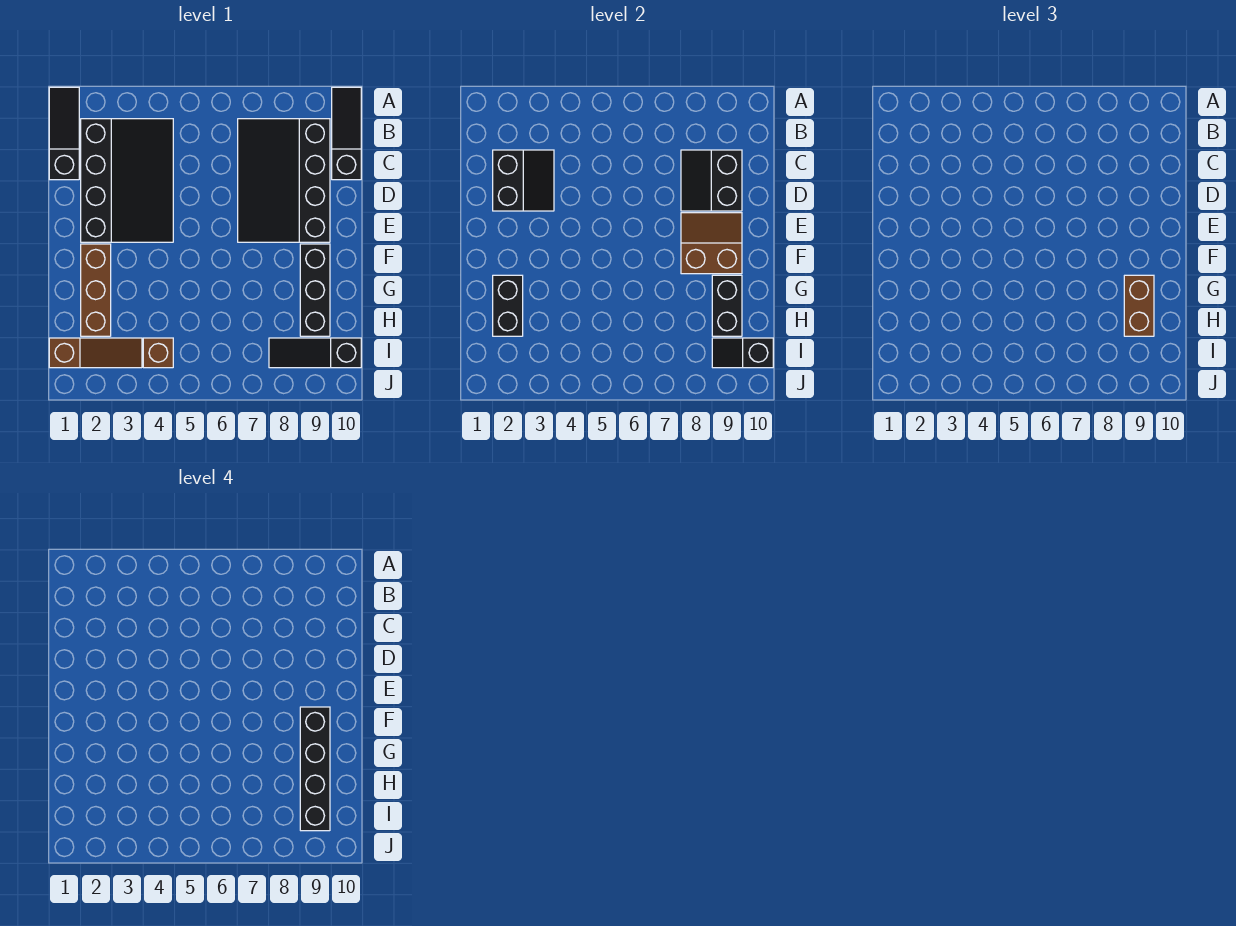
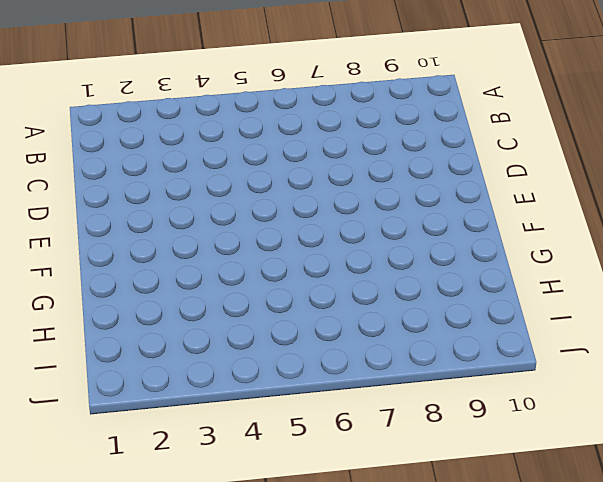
none -> black 1x3 slope [49,87,79,180]
none -> black 1x3 slope [332,87,361,180]
none -> black 3x4 slope [81,119,173,242]

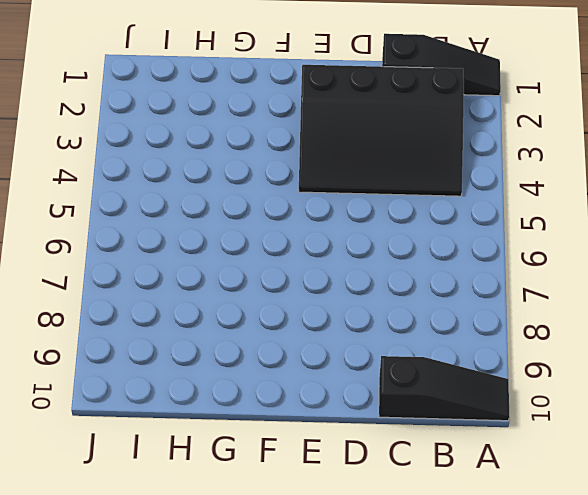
none -> black 3x4 slope [238,119,330,242]
none -> brown 1x3 brick [81,244,111,336]
none -> black 1x3 brick [300,244,330,336]

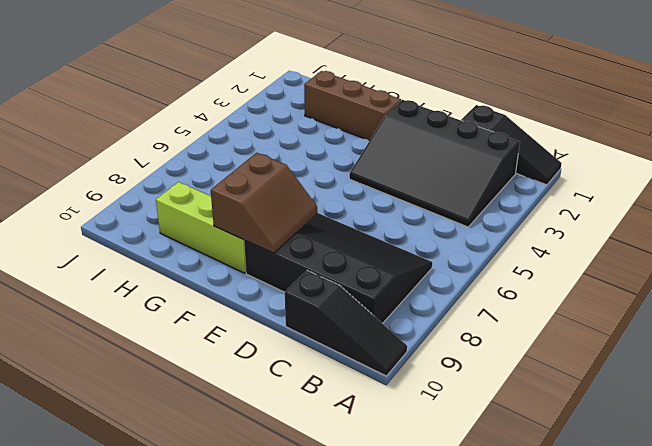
lime 1x3 brick [156,182,246,273] -> black 1x3 brick [300,244,330,336]
none -> brown 1x3 slope [49,338,142,368]
none -> brown 1x1 brick [143,338,173,368]
none -> black 1x3 slope [269,338,361,368]

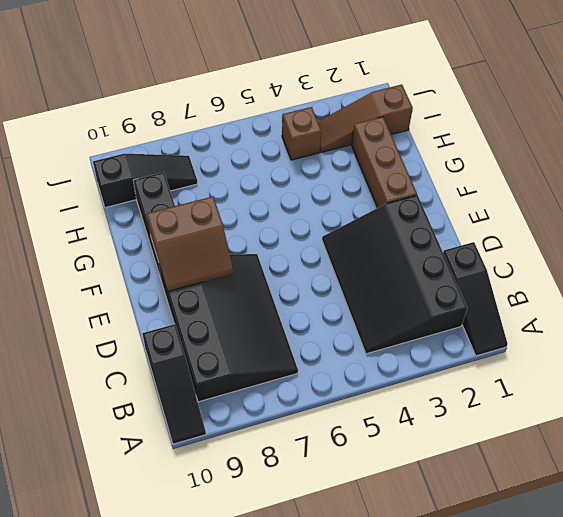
none -> black 2x2 slope [493,150,554,211]
none -> black 2x2 slope [681,150,742,211]
none -> black 1x2 brick [493,275,523,336]

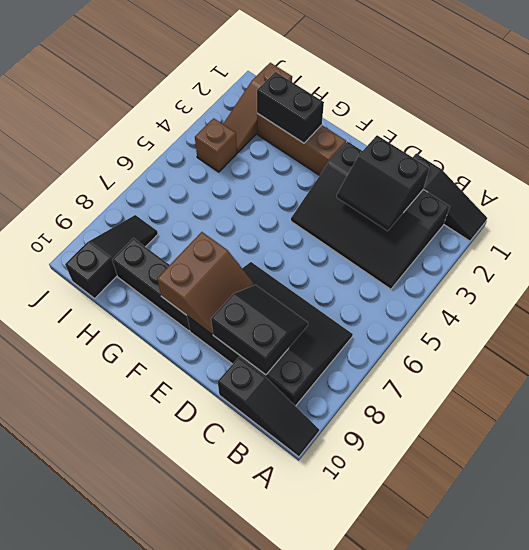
none -> black 1x2 brick [712,275,742,336]
none -> black 1x2 slope [712,338,773,368]
none -> brown 1x2 brick [1124,275,1154,336]

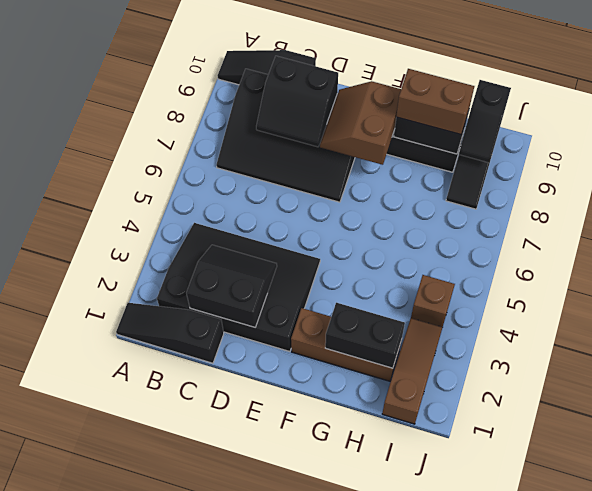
none -> black 1x4 brick [300,707,330,831]

